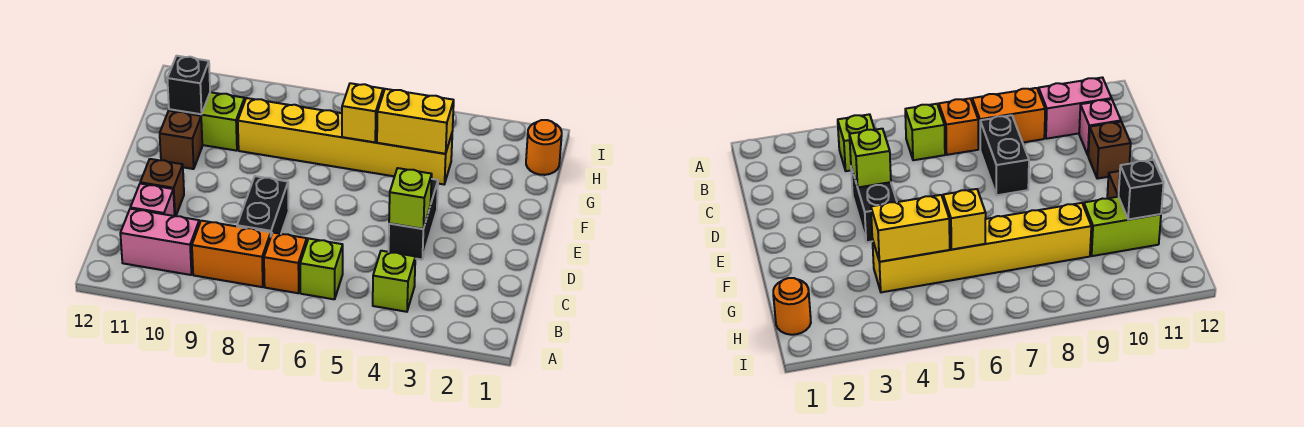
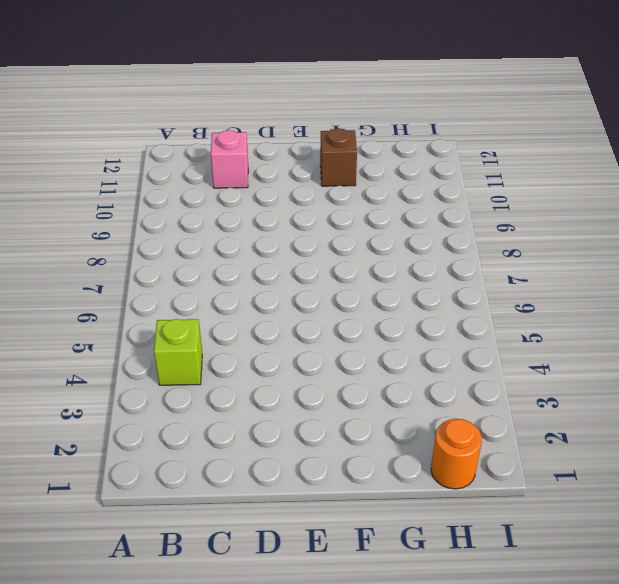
none -> lime 1x1 brick [300,239,343,299]
none -> orange 1x1 brick [264,233,307,293]
none -> orange 1x2 brick [192,221,271,287]

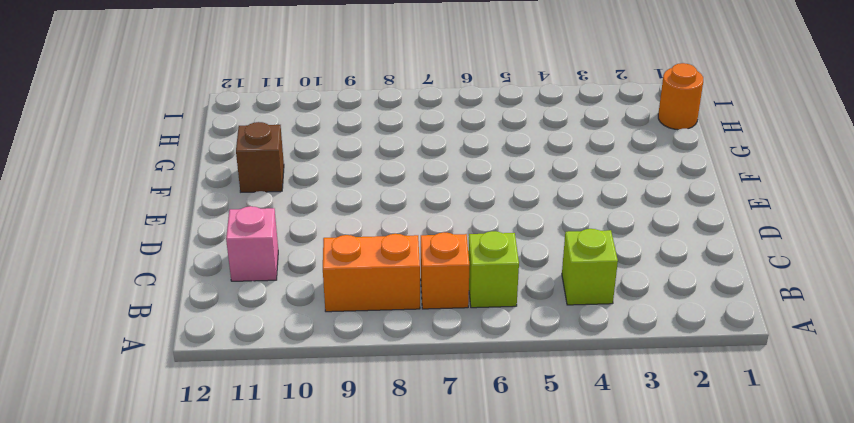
none -> pink 1x2 brick [120,209,199,275]
none -> black 1x2 brick [237,176,289,235]
none -> black 1x2 brick [389,179,438,260]

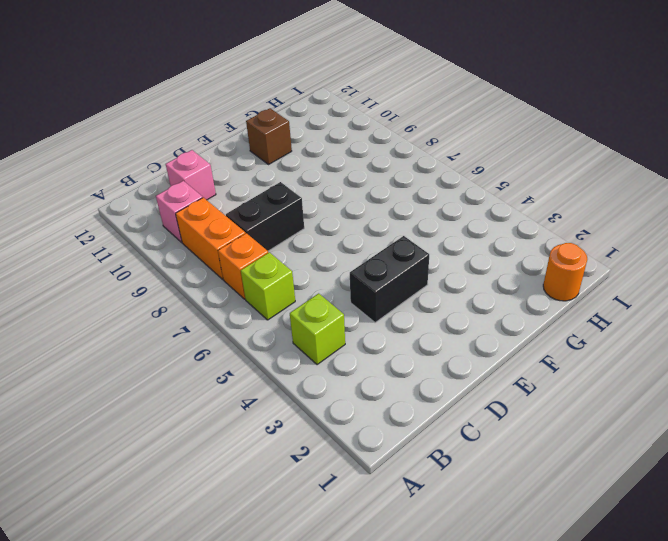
pink 1x1 brick [156,181,203,242] -> pink 1x2 brick [120,209,199,275]
none -> brown 1x1 brick [140,159,184,216]
none -> yellow 1x6 brick [238,98,452,184]
none -> lime 1x2 brick [169,92,245,151]

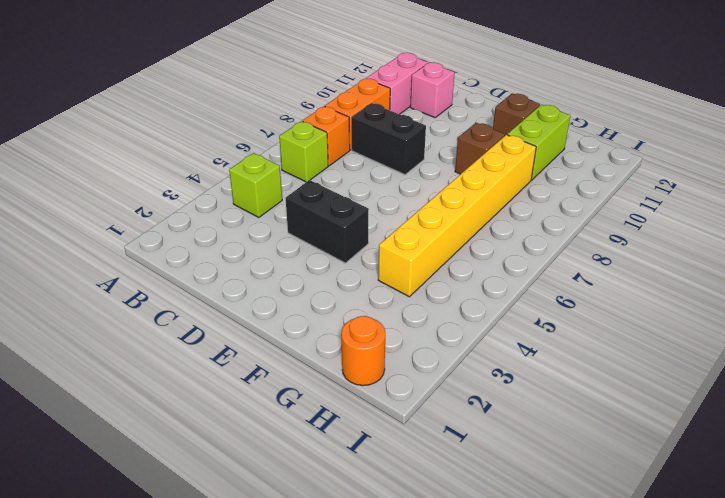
brown 1x1 brick [455,123,505,174] -> brown 1x1 brick moved to [140,159,184,216]
none -> lime 1x1 brick [389,168,432,229]
none -> yellow 1x2 brick [377,89,454,154]
none -> yellow 1x1 brick [342,83,383,142]

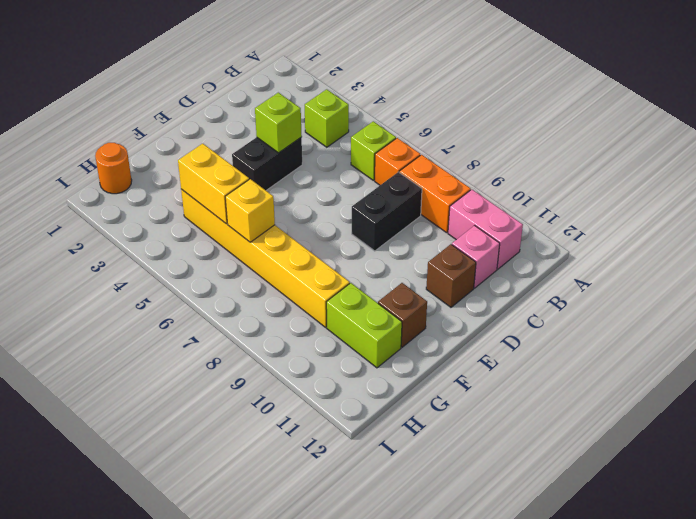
none -> black 1x1 brick [167,56,210,114]

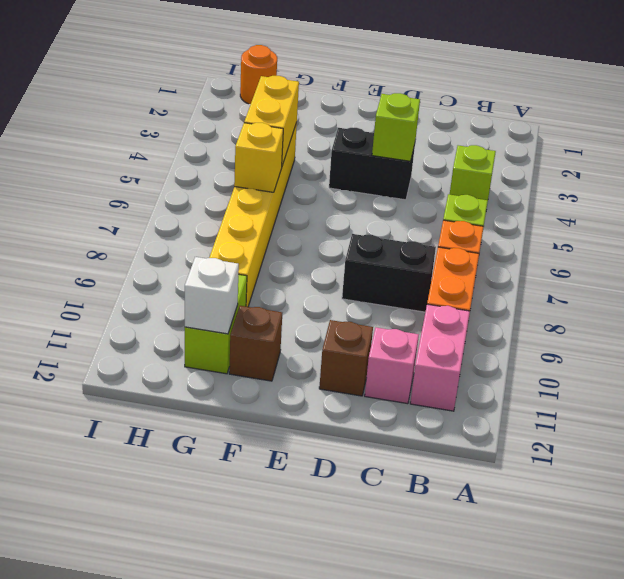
white 1x1 brick [185,257,239,334] -> black 1x1 brick [167,56,210,114]

